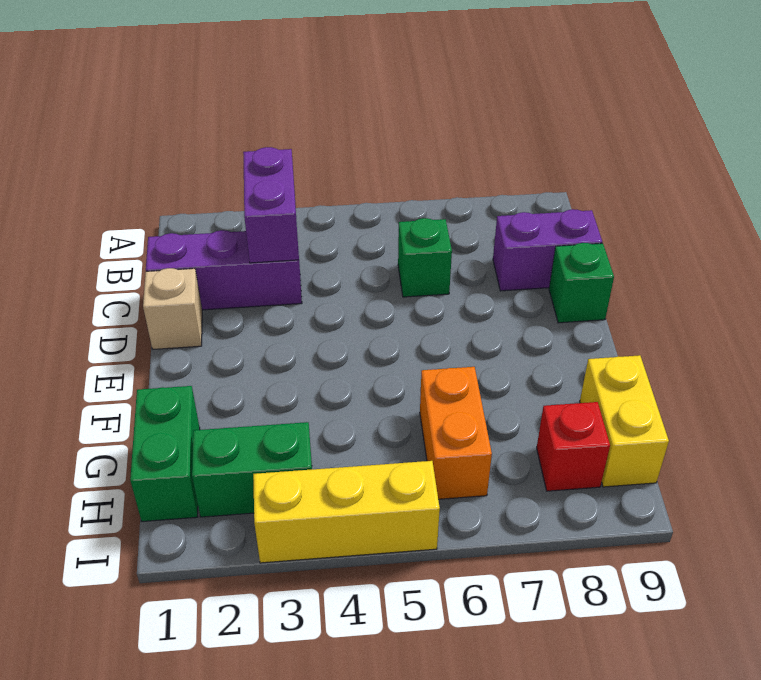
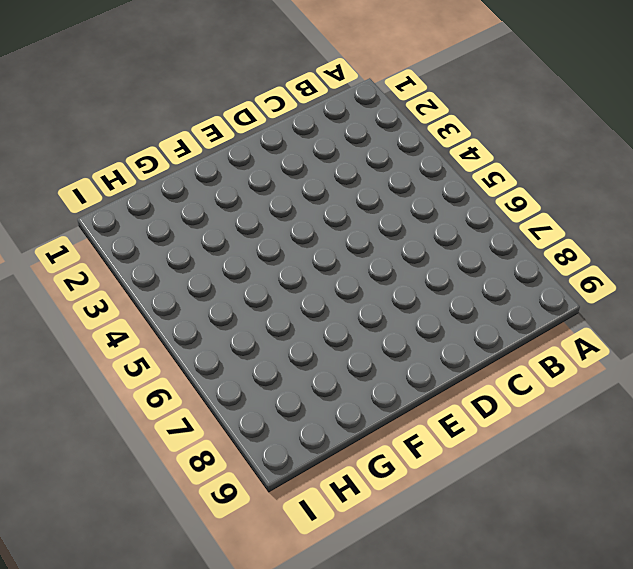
none -> purple 1x3 brick [146,230,302,310]
none -> green 1x1 brick [398,218,452,297]
none -> purple 1x2 brick [493,209,602,291]

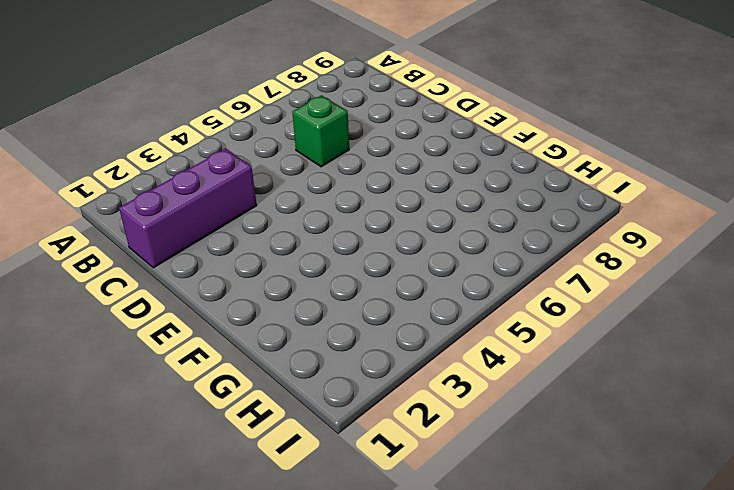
none -> purple 1x2 brick [493,209,602,291]
none -> tan 1x1 brick [143,268,202,349]
none -> green 1x1 brick [549,243,614,323]

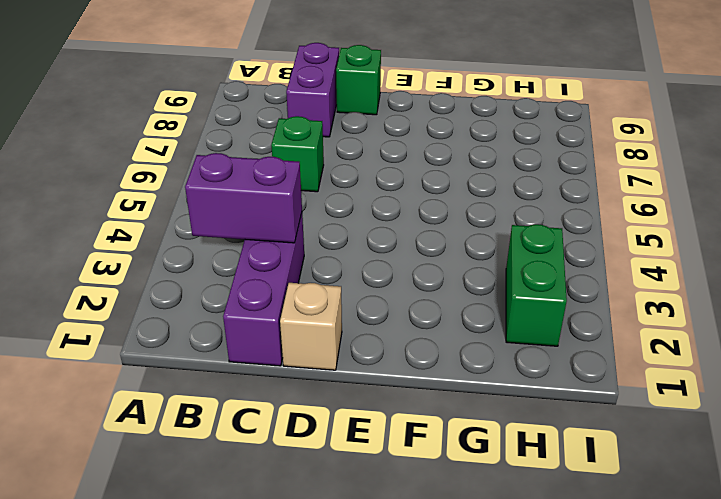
none -> green 1x2 brick [130,386,200,522]
none -> orange 1x2 brick [420,367,492,499]
none -> yellow 1x2 brick [580,355,669,487]

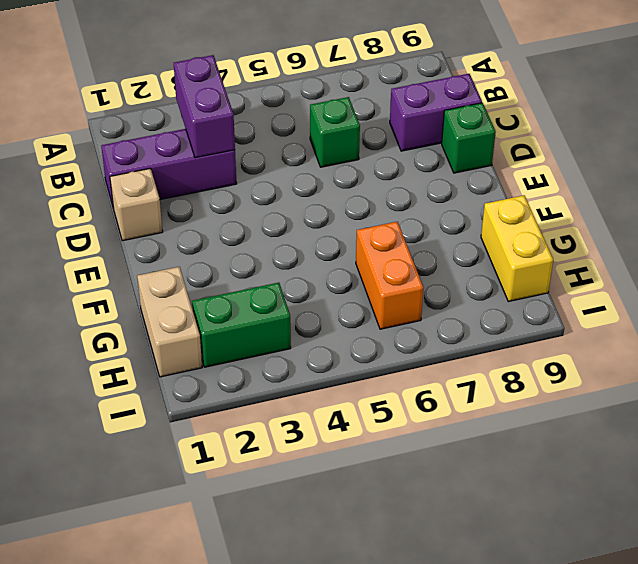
tan 1x2 brick [137,267,202,377] -> green 1x2 brick [130,386,200,522]
none -> red 1x1 brick [537,402,610,491]
none -> yellow 1x3 brick [253,461,440,563]

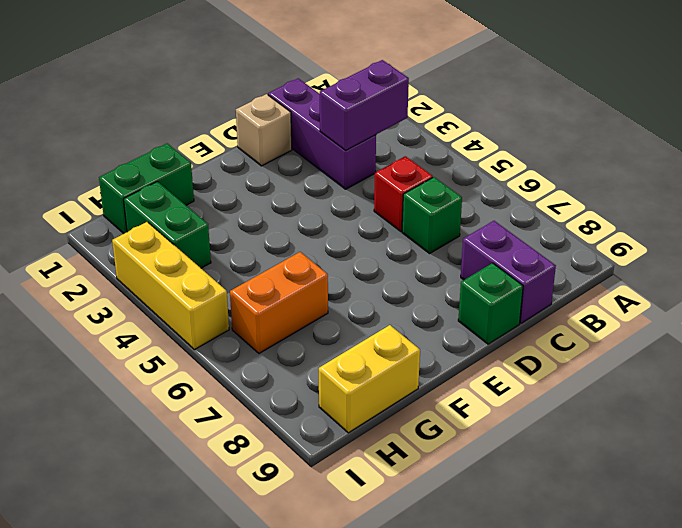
red 1x1 brick [374,156,433,231] -> red 1x1 brick moved to [537,402,610,491]

